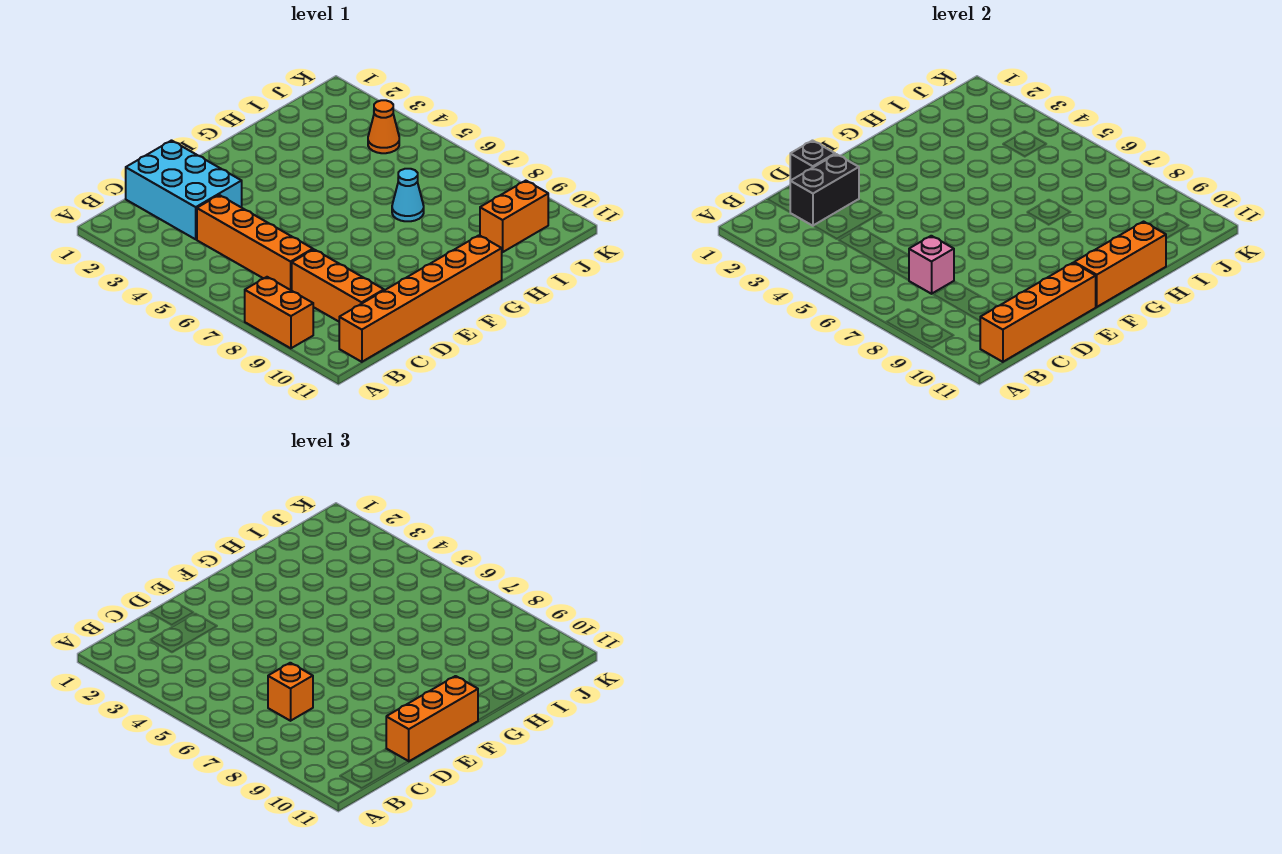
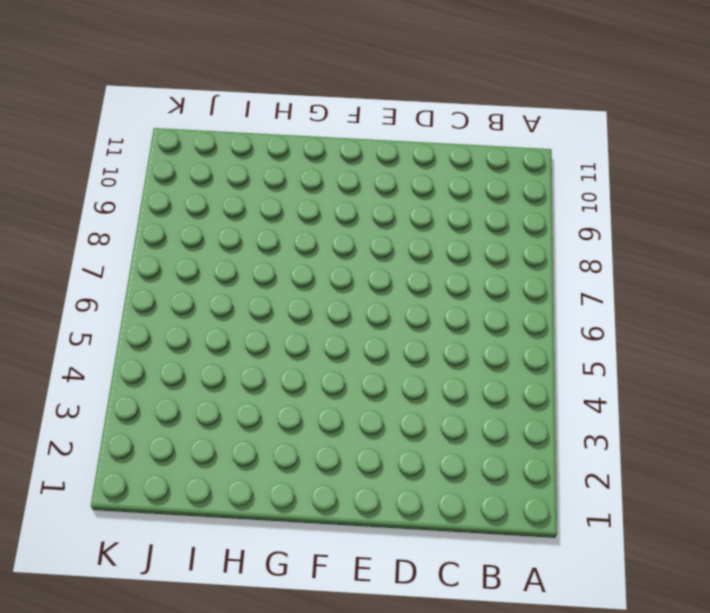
none -> orange 1x2 brick [245,277,313,348]
none -> orange 1x6 brick [339,235,502,362]
none -> cyan 2x3 brick [126,141,242,239]

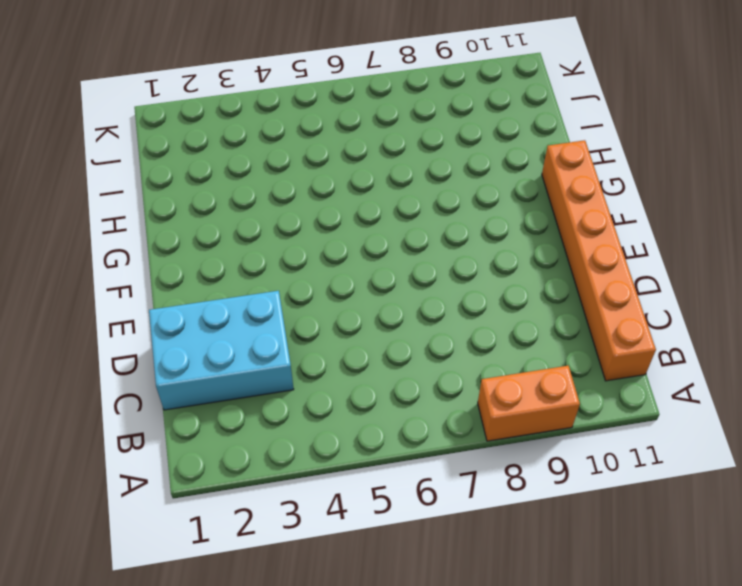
none -> orange 1x4 brick [197,195,313,291]
none -> orange 1x3 brick [292,250,384,321]
none -> cyan 1x1 cone [392,169,424,221]

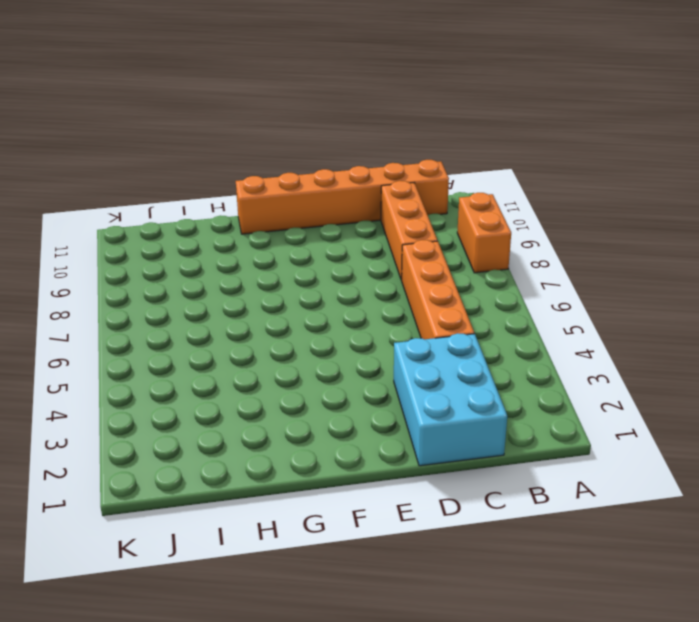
none -> cyan 1x1 cone [392,169,424,221]
none -> orange 1x2 brick [480,181,548,252]
none -> orange 1x1 cone [368,100,399,153]

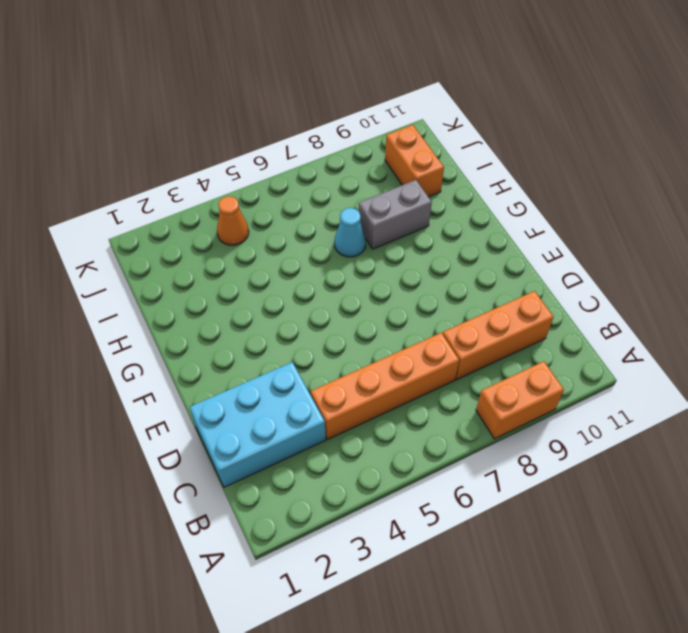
grey 1x2 brick [359,180,432,249] -> none
none -> orange 1x6 brick [339,235,502,362]
none -> orange 1x4 brick [980,263,1096,362]
none -> black 1x2 brick [790,154,859,226]

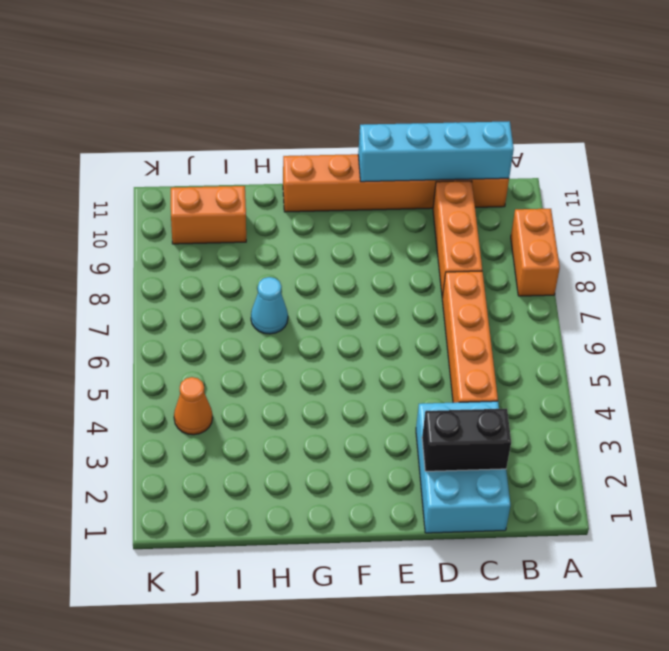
cyan 1x4 brick [358,121,514,182] -> orange 1x4 brick [980,263,1096,362]
none -> pink 1x1 brick [909,236,954,294]
none -> black 1x1 brick [790,141,835,181]
none -> orange 1x3 brick [1074,222,1166,307]

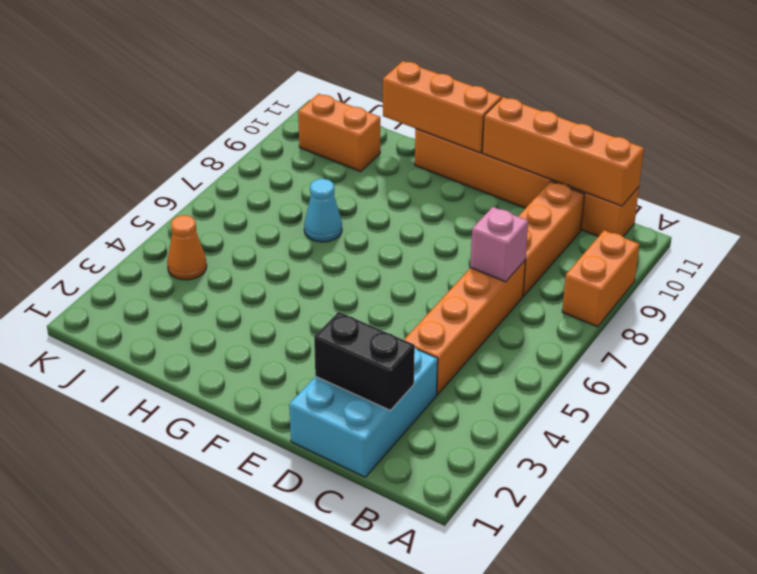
none -> black 1x1 brick [790,141,835,181]
none -> orange 1x1 brick [268,663,313,721]
none -> orange 1x3 brick [386,676,478,761]

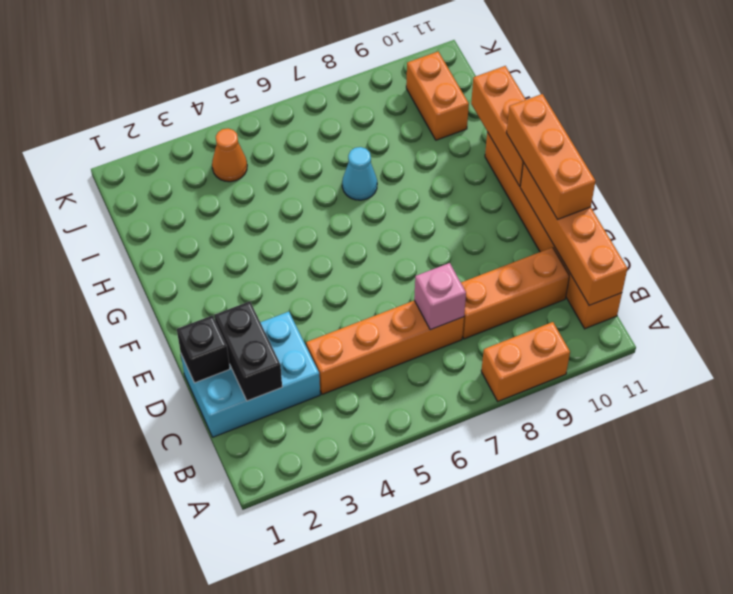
none -> orange 1x1 brick [268,663,313,721]

